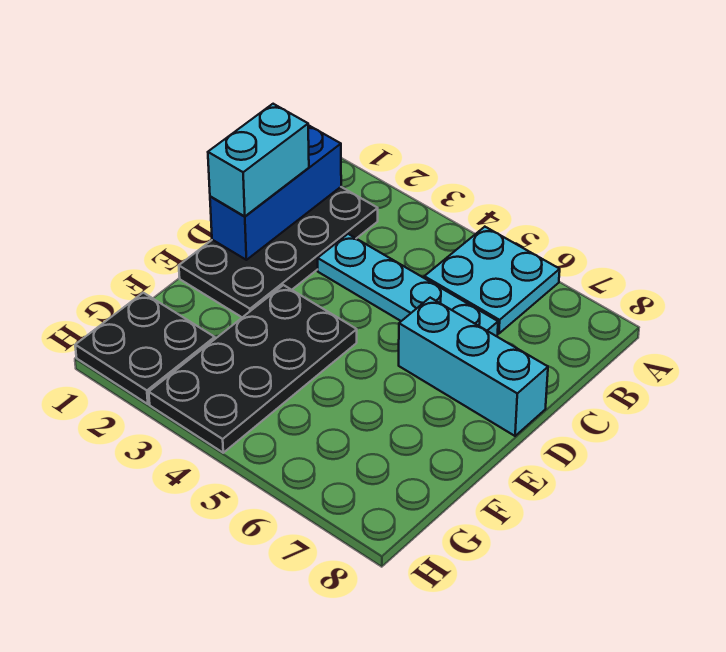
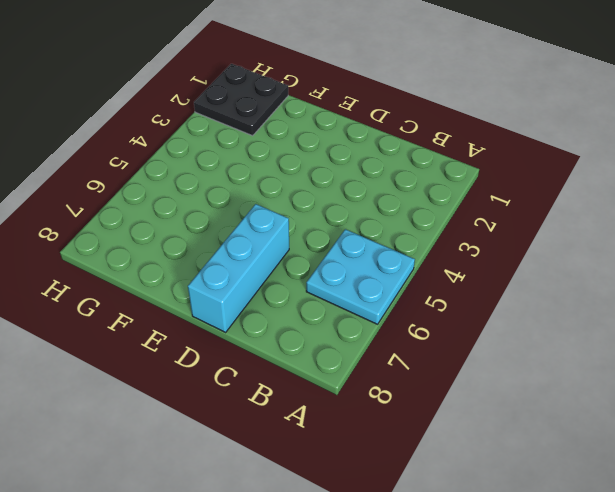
none -> black 2x4 plate [179,187,378,317]
none -> cyan 1x4 plate [318,234,498,336]

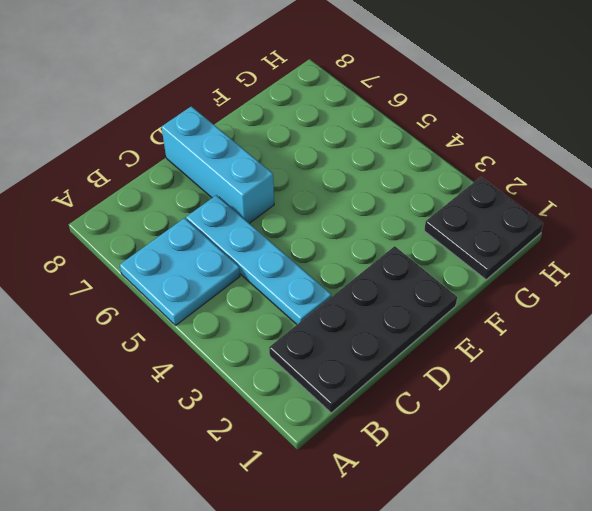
none -> black 2x4 plate [149,285,357,453]
none -> blue 1x3 brick [210,125,341,260]

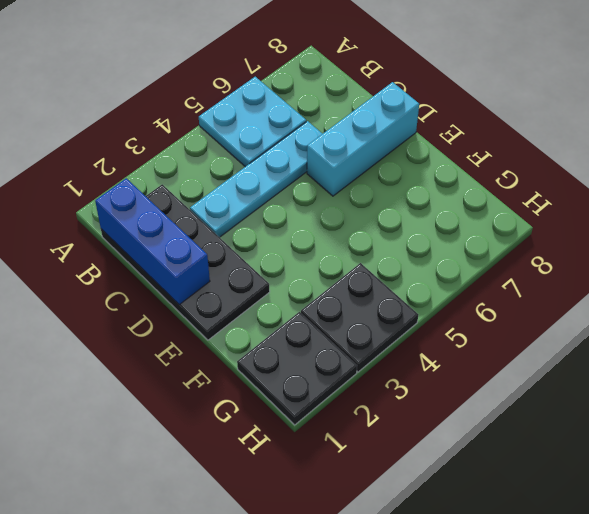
black 2x2 plate [301,263,418,372] -> black 2x4 plate [149,285,357,453]
none -> cyan 1x2 brick [208,104,309,216]

